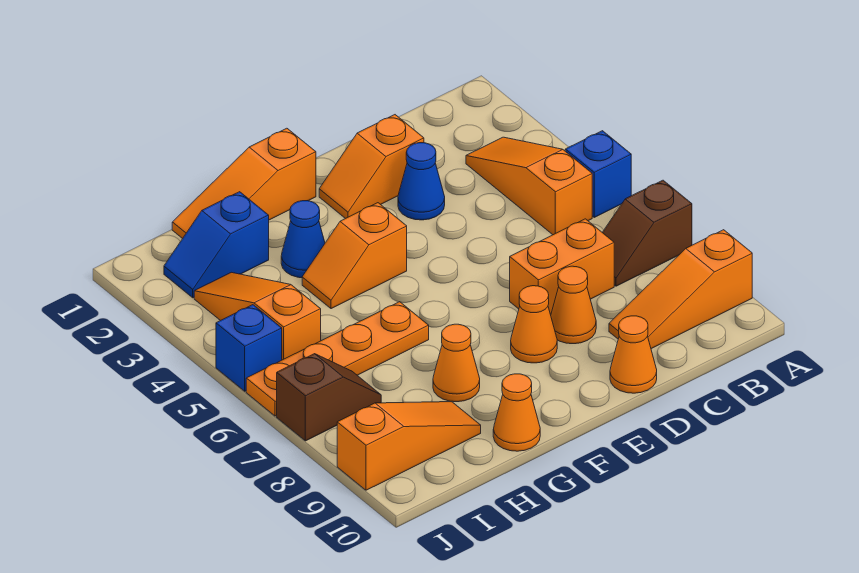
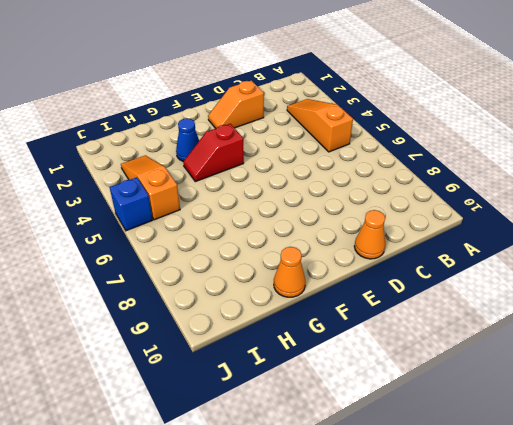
red 1x2 slope [183,124,244,182] -> orange 1x2 slope [302,203,407,309]
none -> blue 1x1 brick [565,131,631,217]
none -> brown 1x2 slope [602,180,692,286]
none -> orange 1x3 slope [609,230,752,349]

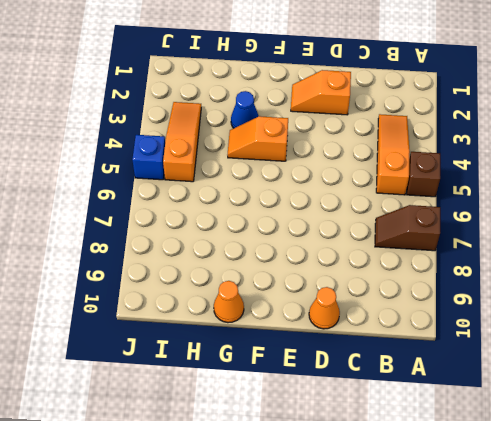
brown 1x1 brick [407,152,440,197] -> blue 1x1 brick [565,131,631,217]
none -> orange 1x3 slope [609,230,752,349]
none -> orange 1x2 brick [510,219,614,315]
none -> blue 1x1 cone [398,143,445,220]

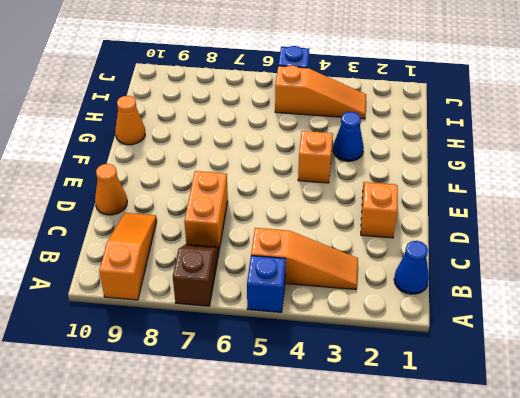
blue 1x1 cone [394,241,429,294] -> blue 1x1 cone moved to [398,143,445,220]
none -> orange 1x1 cone [551,266,596,344]
none -> orange 1x1 cone [511,286,557,363]
none -> orange 1x3 slope [172,128,316,239]

